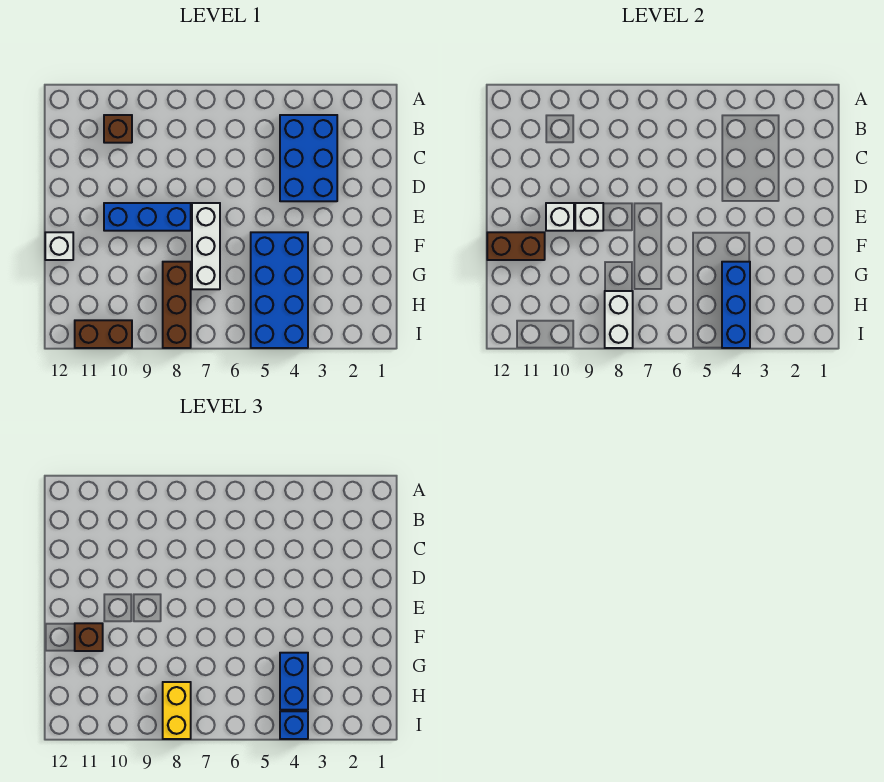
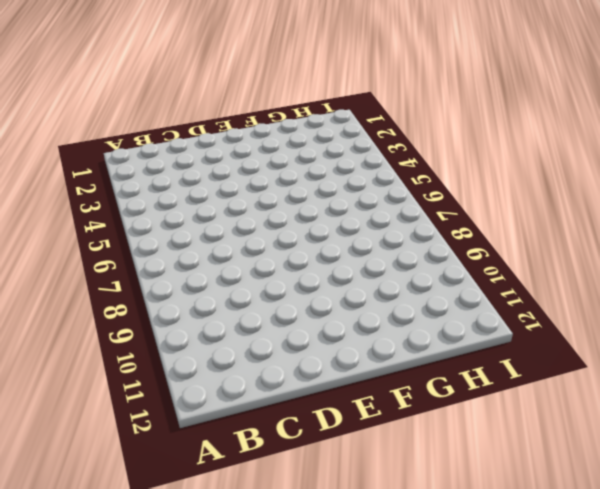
none -> blue 2x3 brick [280,115,337,201]
none -> brown 1x1 brick [104,115,132,143]
none -> white 1x3 brick [192,203,220,289]

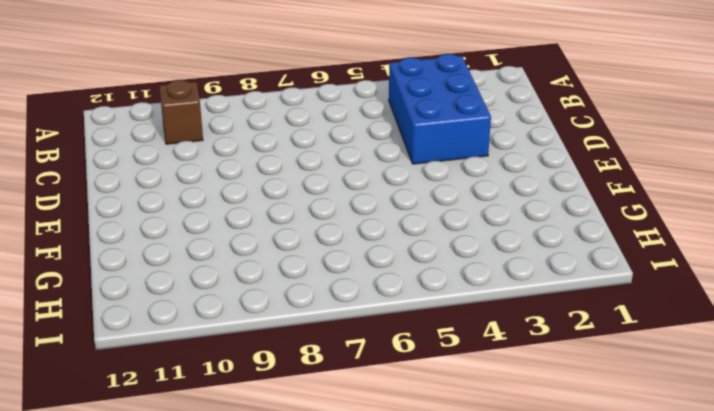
none -> white 1x3 brick [192,203,220,289]
none -> blue 1x3 brick [104,203,191,231]
none -> blue 2x4 brick [251,232,308,348]

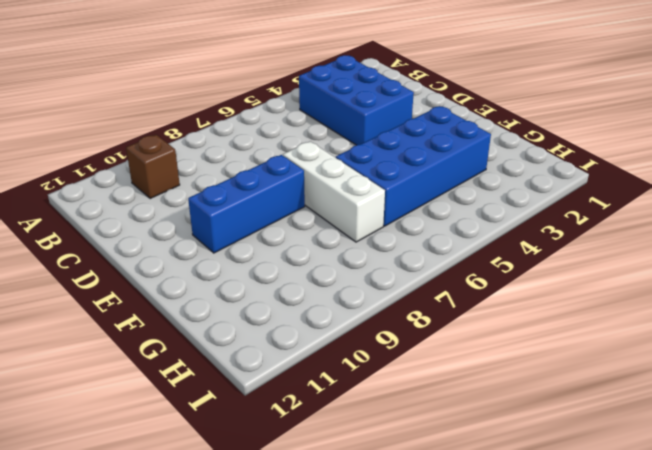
blue 2x4 brick [336,106,491,226] -> blue 2x4 brick turned to [251,232,308,348]
none -> white 1x1 brick [45,232,73,260]
none -> brown 1x3 brick [163,262,191,348]
none -> brown 1x2 brick [75,320,132,348]

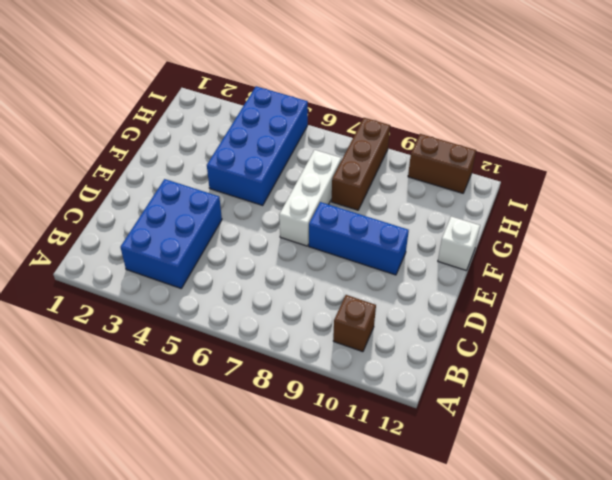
none -> white 1x1 brick [575,203,603,231]
none -> white 1x1 brick [546,203,574,231]
none -> brown 1x2 brick [487,232,545,260]

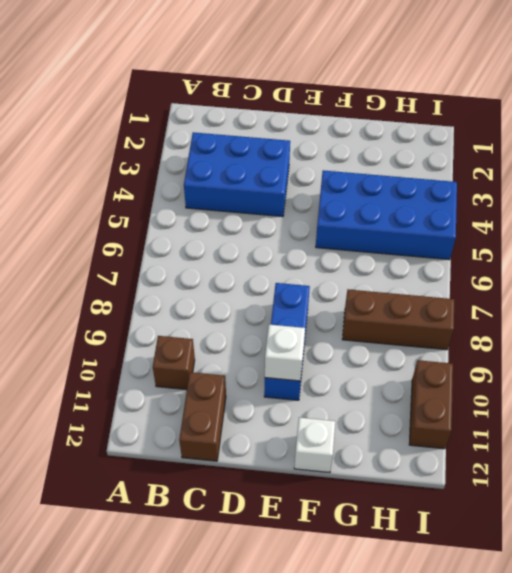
brown 1x2 brick [179,372,226,461] -> brown 1x2 brick moved to [487,232,545,260]
none -> white 1x3 brick [192,203,220,289]
none -> white 1x1 brick [575,203,603,231]
none -> blue 1x3 brick [722,262,750,348]

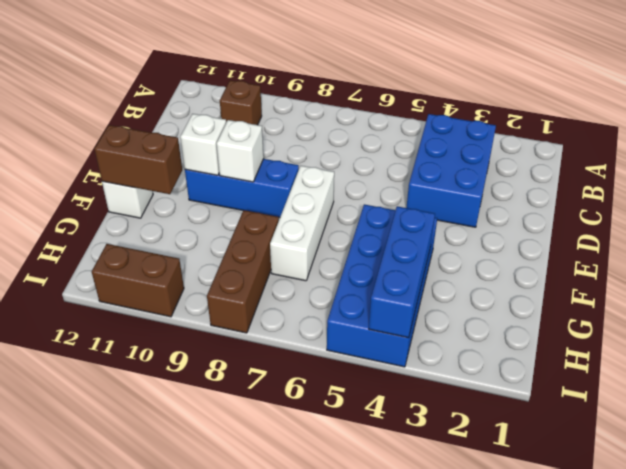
none -> white 1x2 brick [605,291,633,348]
none -> brown 1x1 brick [75,623,103,651]
none -> blue 1x2 brick [280,653,308,710]

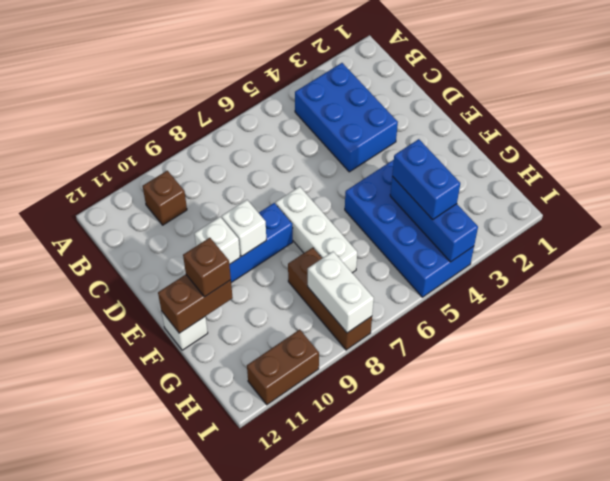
none -> yellow 1x2 brick [163,682,191,739]
none -> blue 1x1 brick [280,711,308,739]

